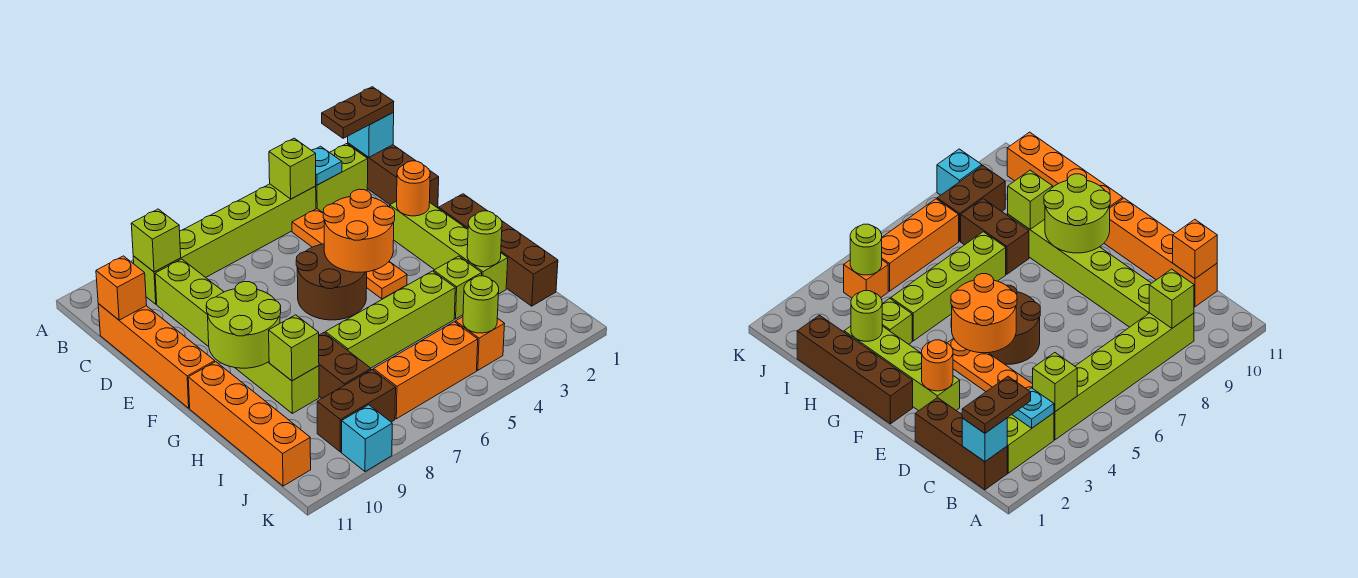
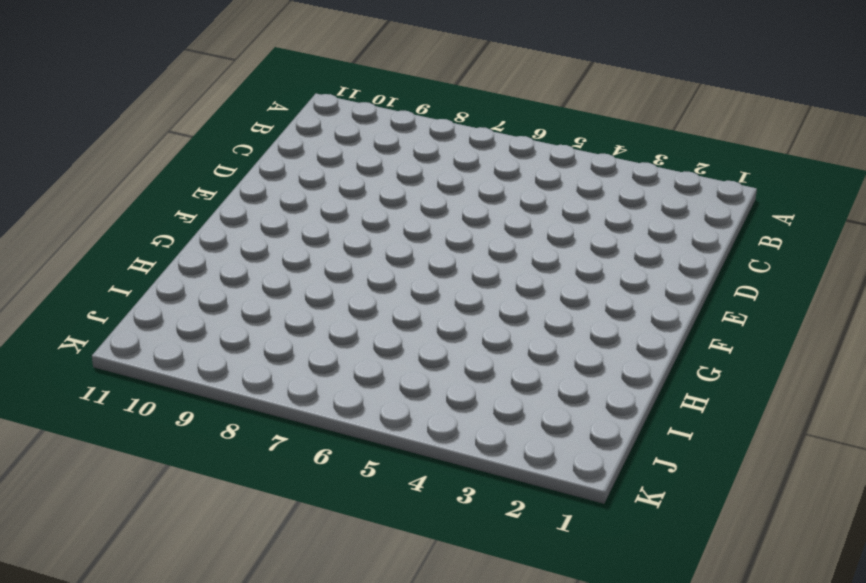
none -> brown 1x3 brick [348,143,439,208]
none -> lime 1x2 brick [316,144,368,213]
none -> lime 1x6 brick [133,184,316,304]

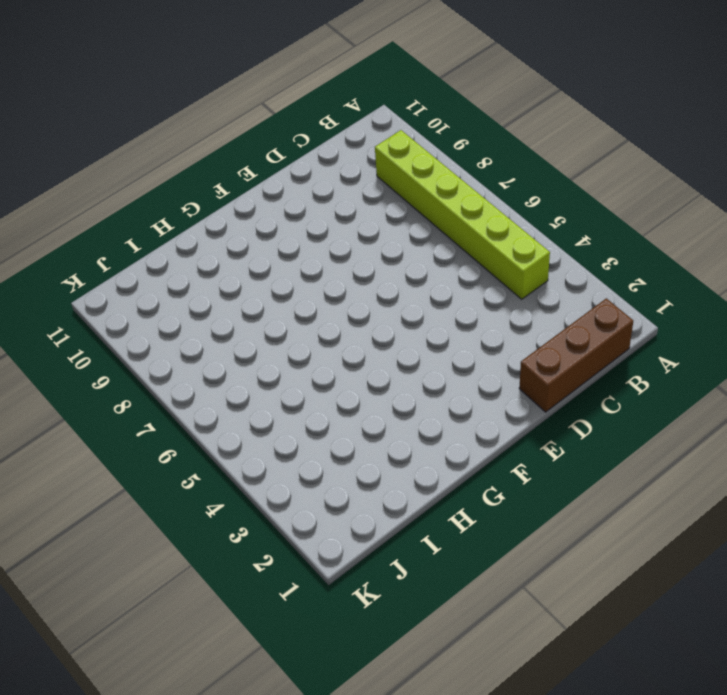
none -> lime 1x2 brick [316,144,368,213]
none -> orange 1x4 plate [292,209,407,299]
none -> lime 1x6 brick [155,259,319,413]

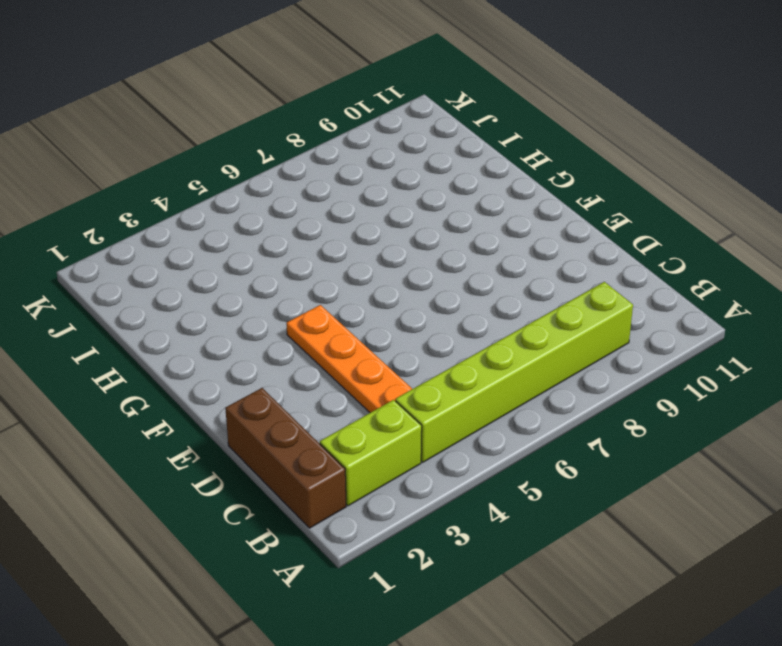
none -> lime 1x6 brick [155,259,319,413]
none -> orange 1x4 brick [98,304,215,408]
none -> lime 1x4 brick [390,201,508,294]

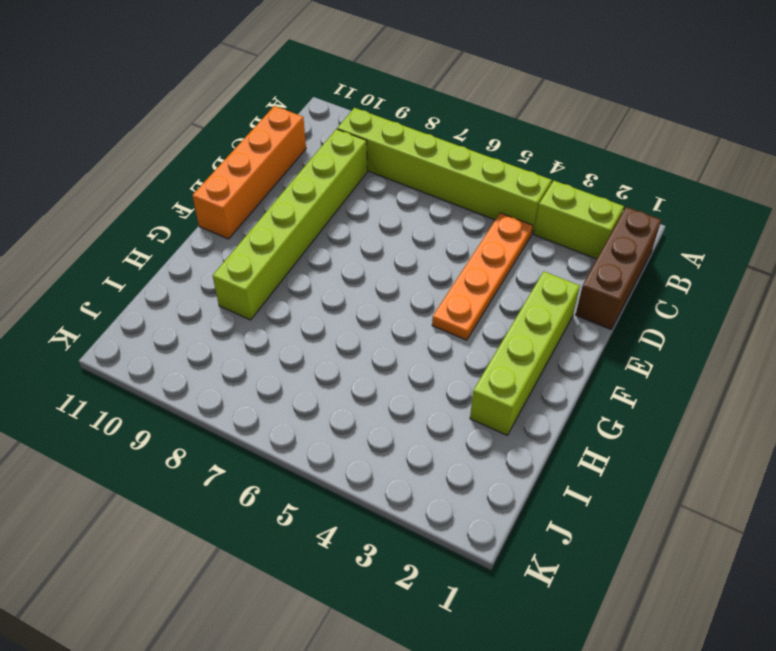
none -> brown 2x2 round brick [296,244,367,320]
none -> brown 1x4 brick [439,194,558,306]
none -> orange 1x4 brick [188,362,311,486]

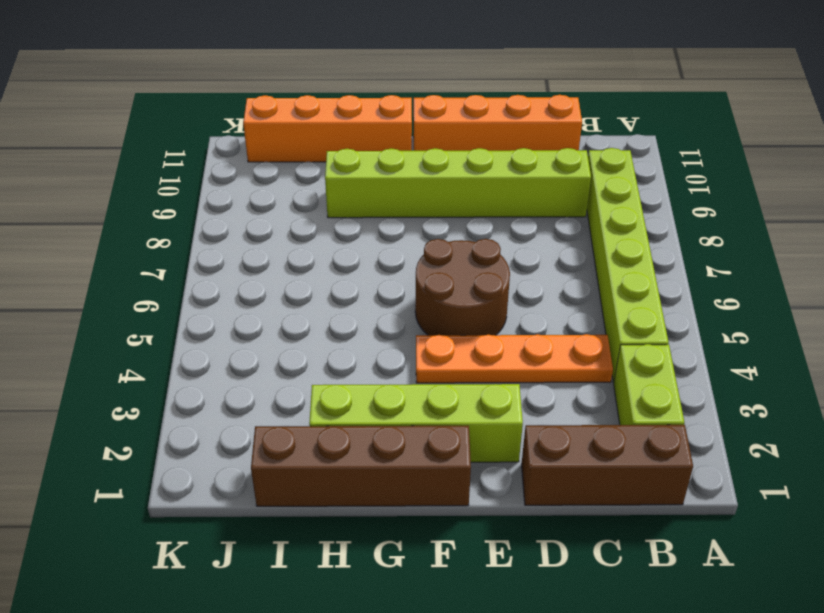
none -> lime 1x1 brick [434,256,482,319]
none -> lime 1x4 brick [325,271,455,368]
none -> brown 1x2 brick [319,333,371,398]

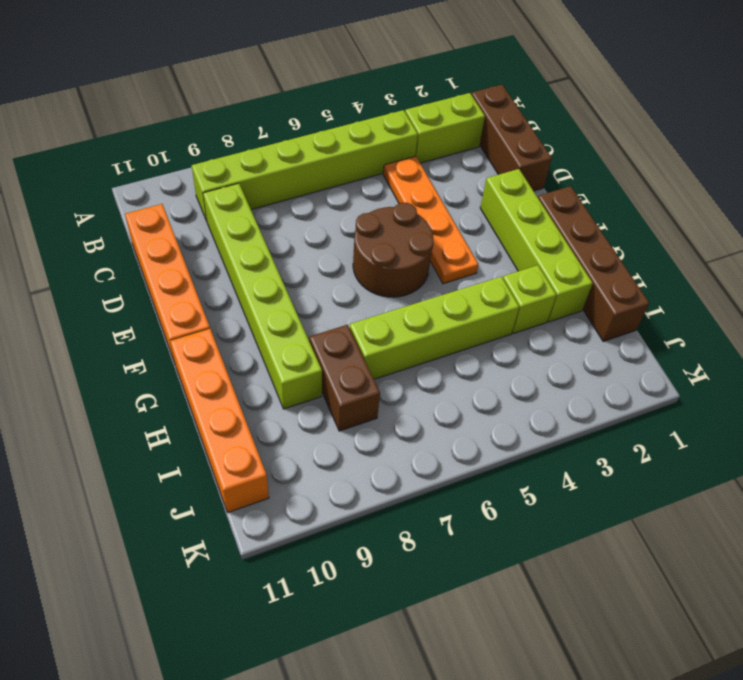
none -> orange 1x1 brick [456,317,504,370]
none -> orange 1x3 brick [374,322,478,419]
none -> brown 1x2 brick [317,370,396,452]

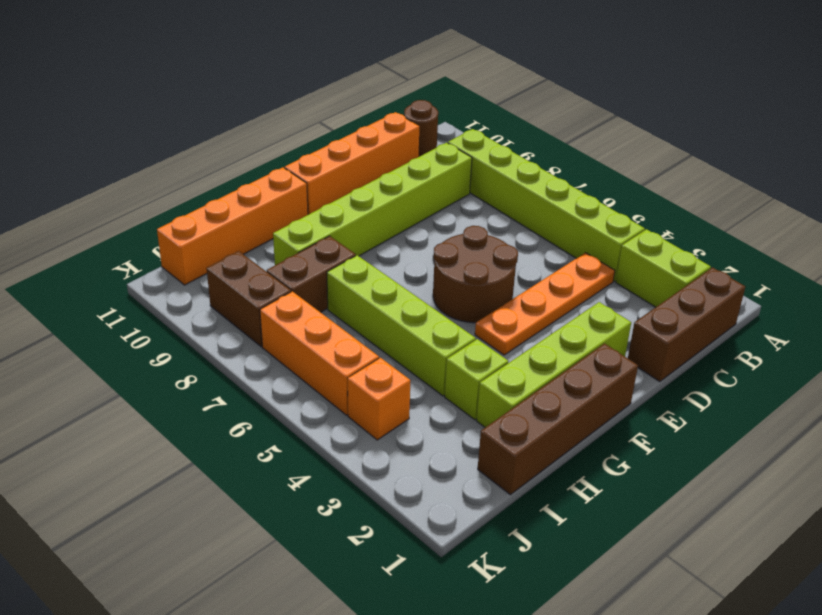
brown 1x1 round brick [404,100,438,157] -> none
none -> cyan 1x1 brick [342,405,392,472]
none -> cyan 1x1 brick [348,113,394,157]
none -> cyan 1x1 plate [312,146,342,185]

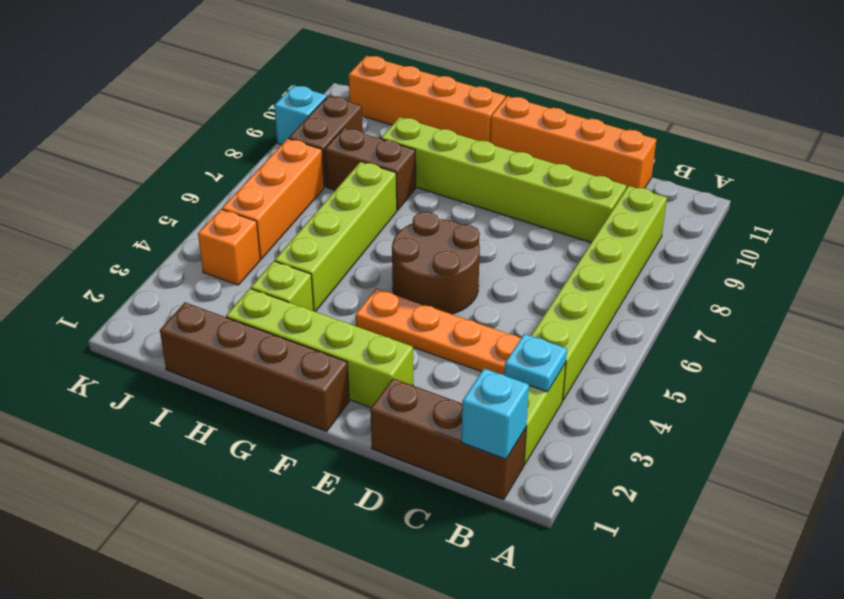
none -> lime 1x1 brick [269,138,316,199]
none -> lime 1x1 brick [131,209,181,272]
none -> orange 1x1 brick [96,256,147,320]

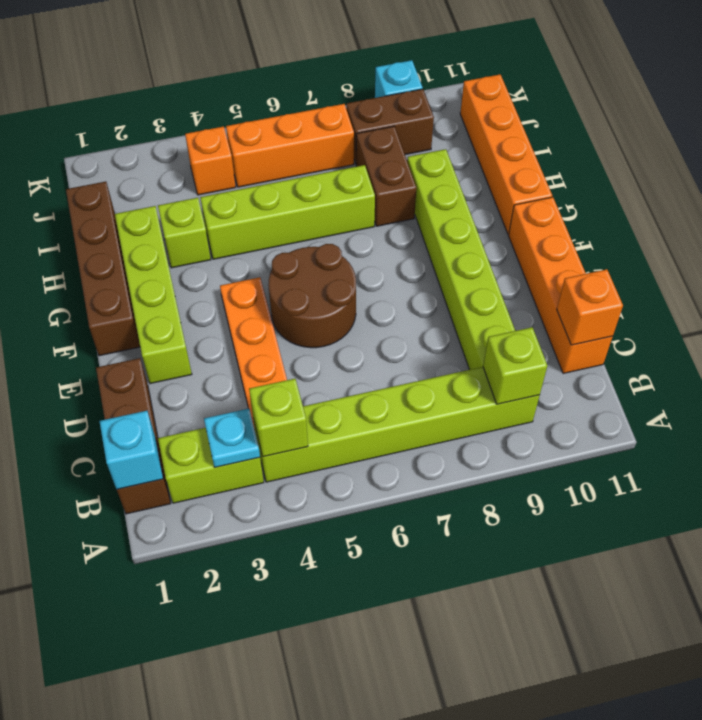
none -> orange 1x1 round brick [397,161,430,216]
none -> orange 2x2 round brick [323,189,395,272]
none -> lime 2x2 round brick [206,282,281,368]

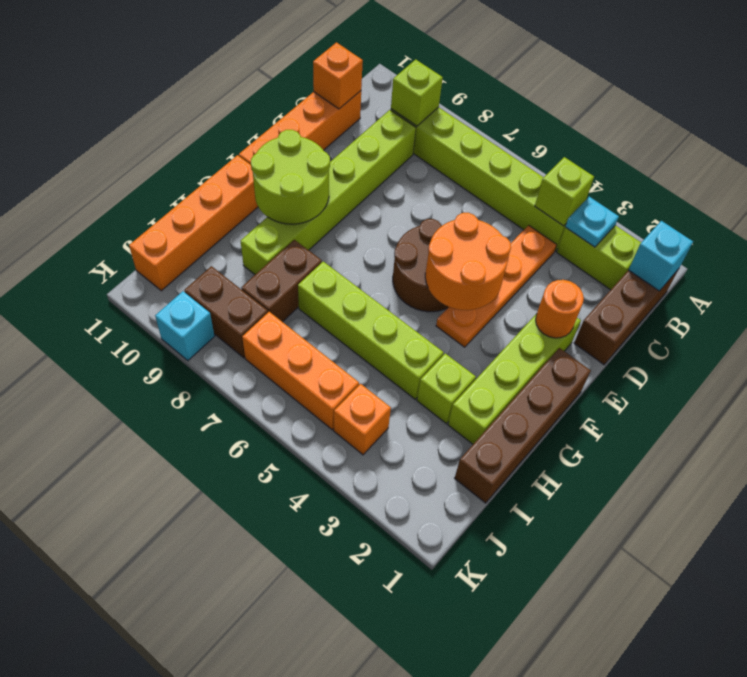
none -> lime 1x1 round brick [467,211,502,267]
none -> lime 1x1 brick [269,315,319,381]
none -> lime 1x1 round brick [463,276,499,333]

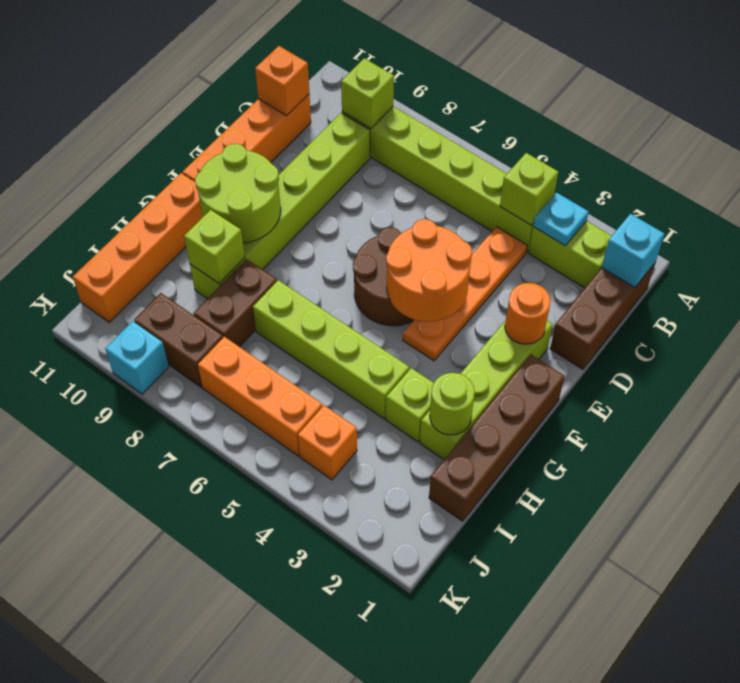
none -> lime 1x1 round brick [463,276,499,333]
none -> brown 1x2 plate [322,87,394,138]

